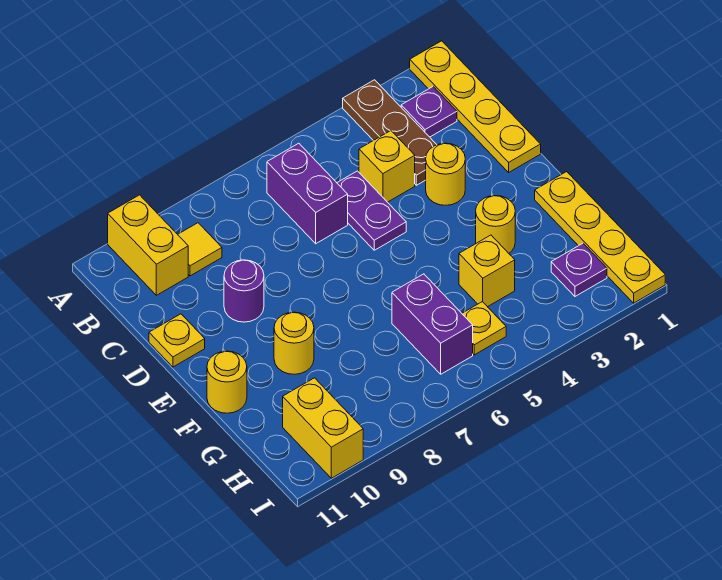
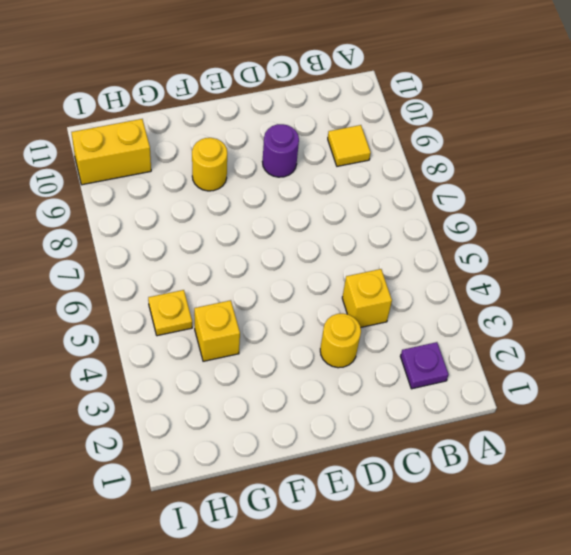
none -> yellow 1x4 plate [410,41,541,172]
none -> brown 1x3 plate [343,80,437,185]
none -> yellow 1x2 brick [108,195,188,295]

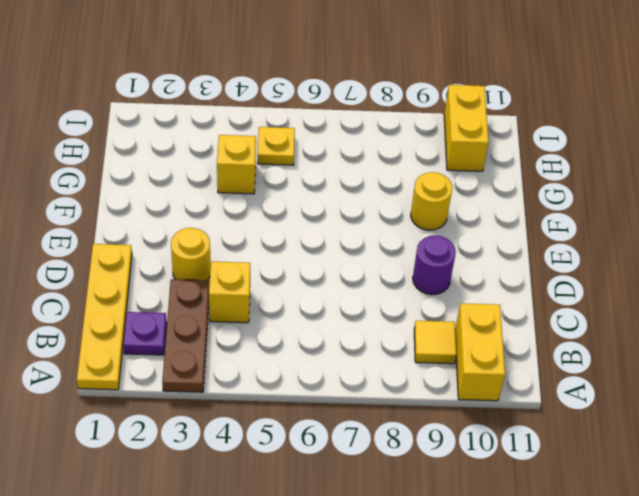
none -> purple 1x2 brick [267,143,348,244]
none -> purple 1x2 plate [337,171,406,250]
none -> yellow 1x1 plate [149,314,205,367]

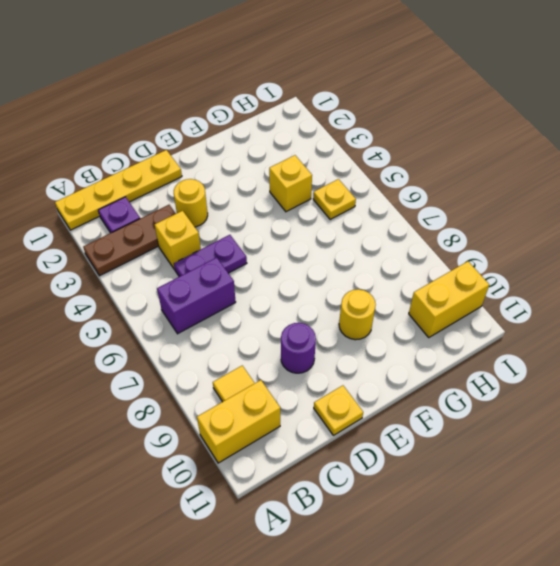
none -> yellow 1x4 plate [535,172,665,303]
none -> yellow 1x1 round brick [476,196,515,253]
none -> yellow 1x1 round brick [207,351,247,413]

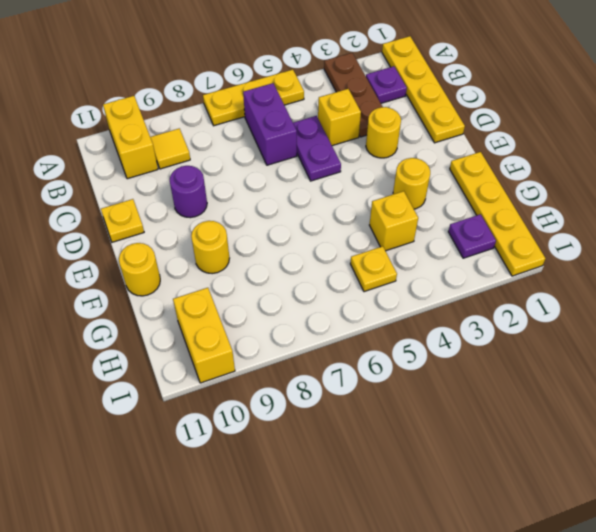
yellow 1x3 plate [203,70,304,126] -> none
none -> purple 1x2 brick [392,274,473,374]

